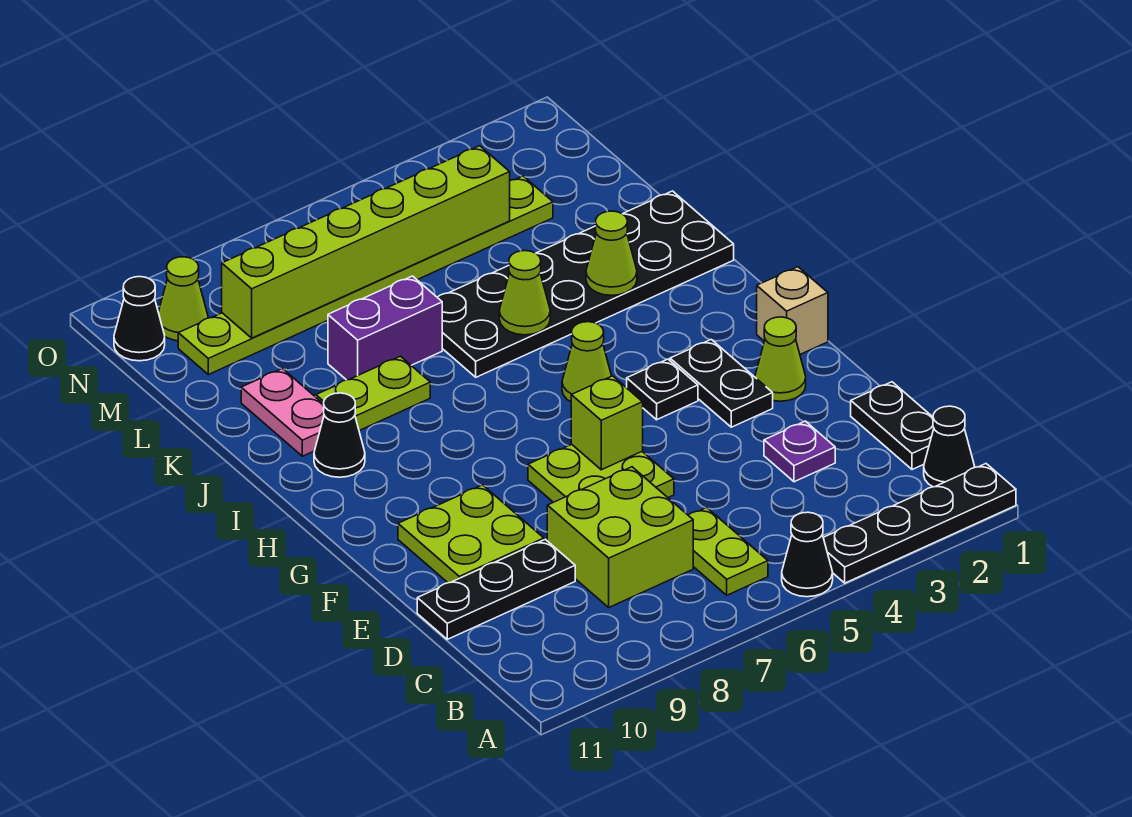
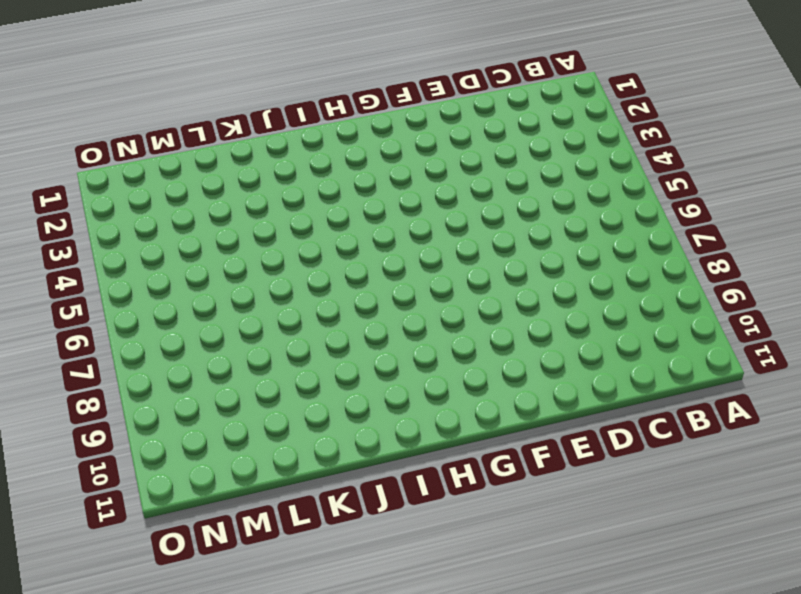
none -> black 1x4 plate [823,464,1016,583]
none -> black 1x1 cone [782,512,833,597]
none -> black 1x1 cone [924,406,975,487]

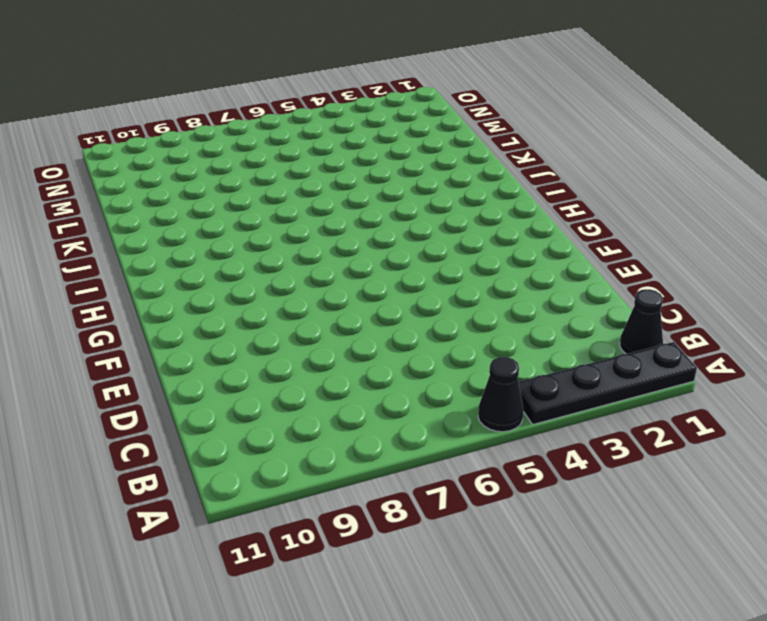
none -> lime 1x2 plate [688,508,768,595]
none -> black 1x2 plate [851,382,934,470]
none -> lime 2x2 brick [547,467,693,607]

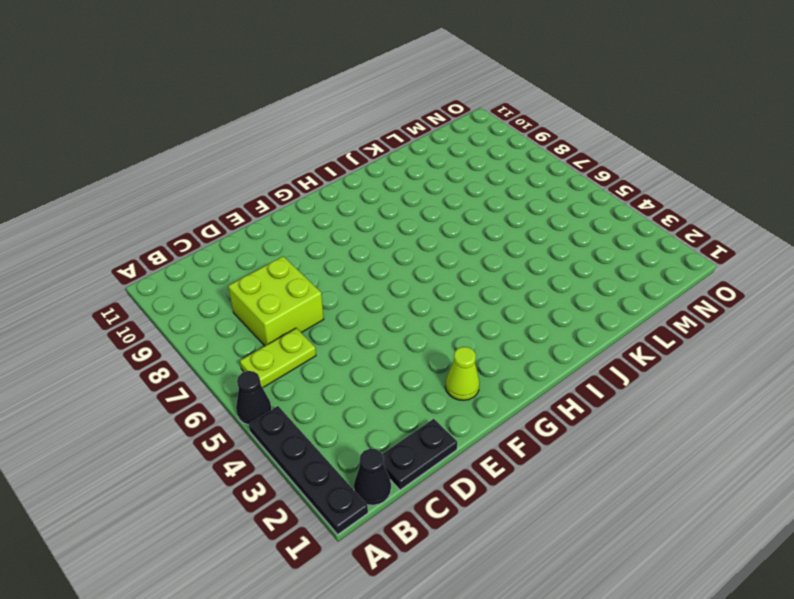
none -> purple 1x1 plate [764,421,835,482]
none -> black 1x3 plate [417,539,575,639]
none -> lime 2x2 plate [528,444,674,502]

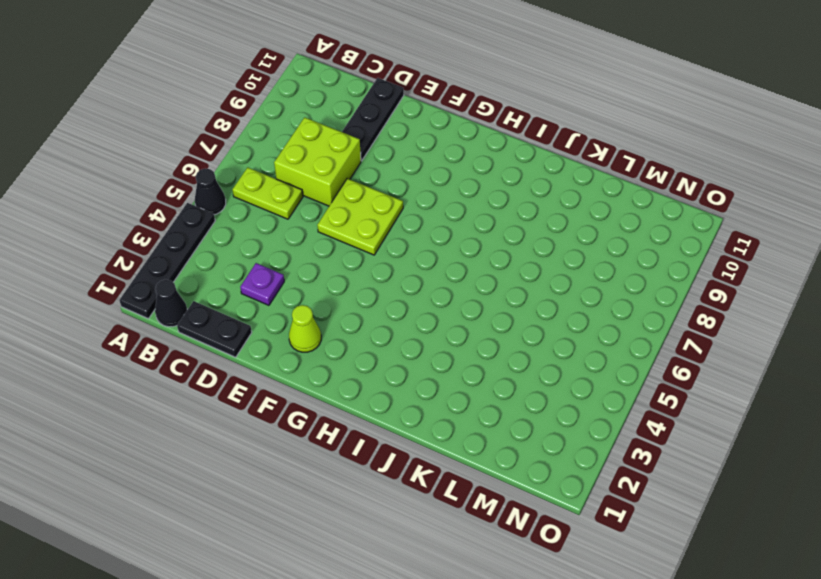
none -> lime 2x2 plate [398,485,544,583]
none -> black 1x2 plate [670,340,773,427]
none -> tan 1x1 brick [757,267,828,354]

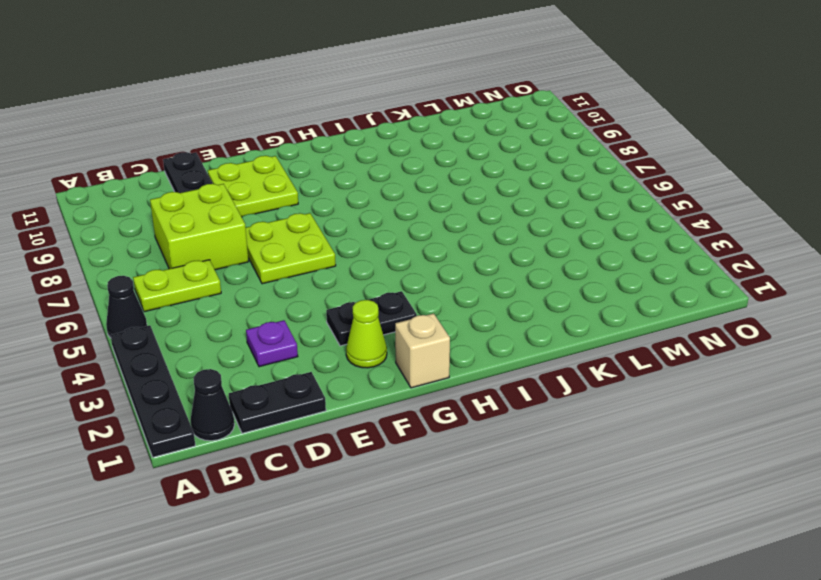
none -> black 1x1 plate [627,359,698,420]
none -> lime 1x1 cone [562,322,611,402]
none -> black 1x1 cone [314,393,365,477]

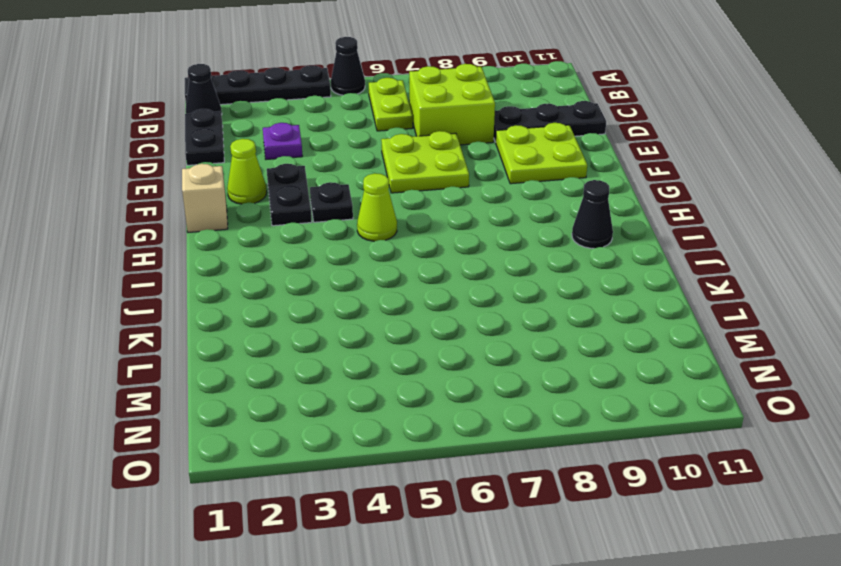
none -> black 2x6 plate [437,191,734,377]
none -> lime 1x2 plate [316,356,430,431]
none -> pink 1x2 plate [241,369,324,456]

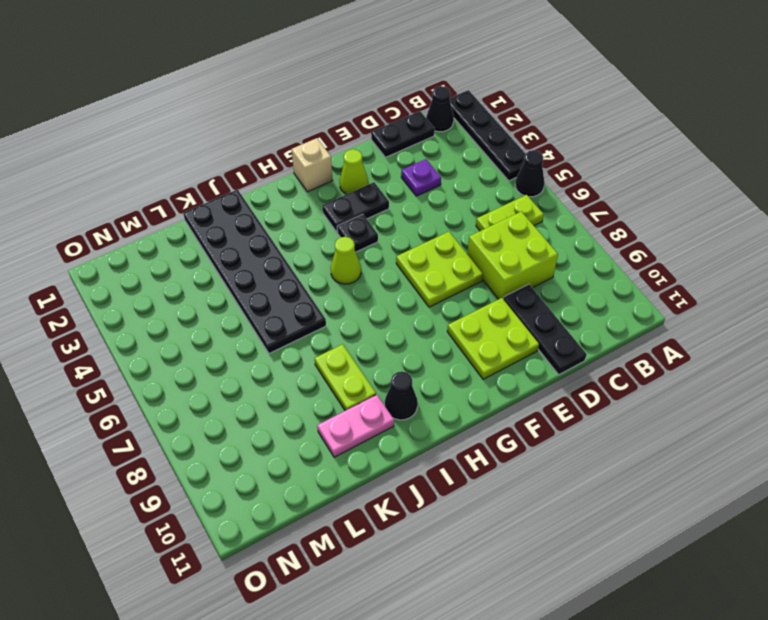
none -> purple 1x2 brick [328,276,442,380]
none -> lime 1x8 plate [178,176,553,375]
none -> lime 1x1 cone [158,257,208,341]

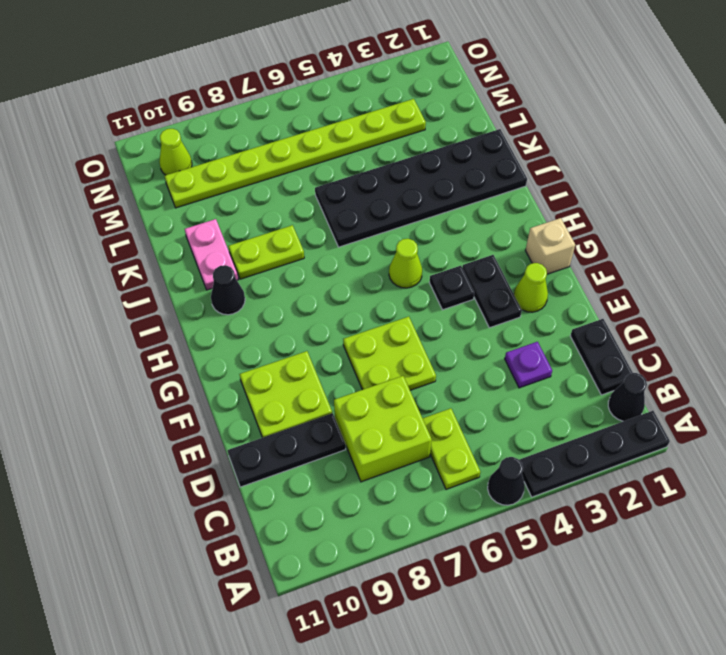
none -> purple 1x2 brick [328,276,442,380]
none -> black 1x1 cone [114,277,165,361]
none -> lime 1x1 brick [571,376,643,470]

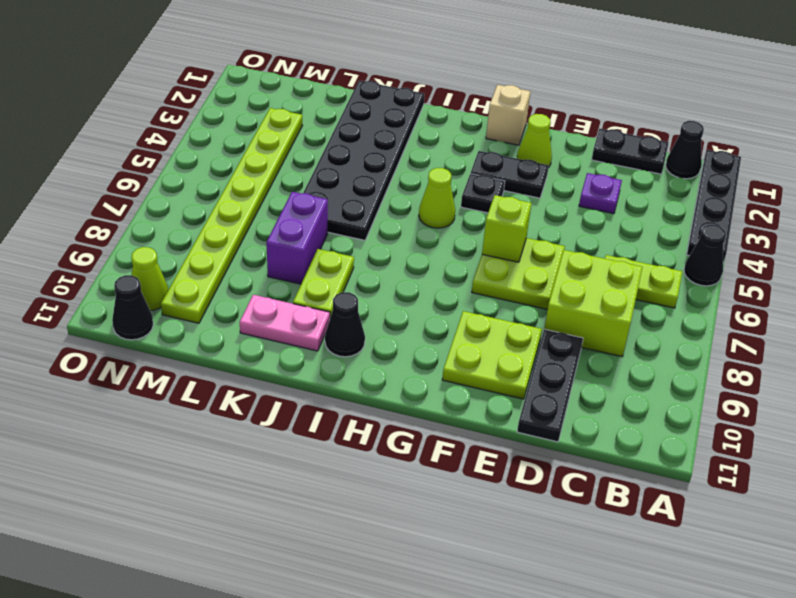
none -> lime 1x1 cone [586,211,637,295]
none -> lime 1x1 cone [499,251,550,335]
none -> lime 1x6 brick [222,146,510,338]

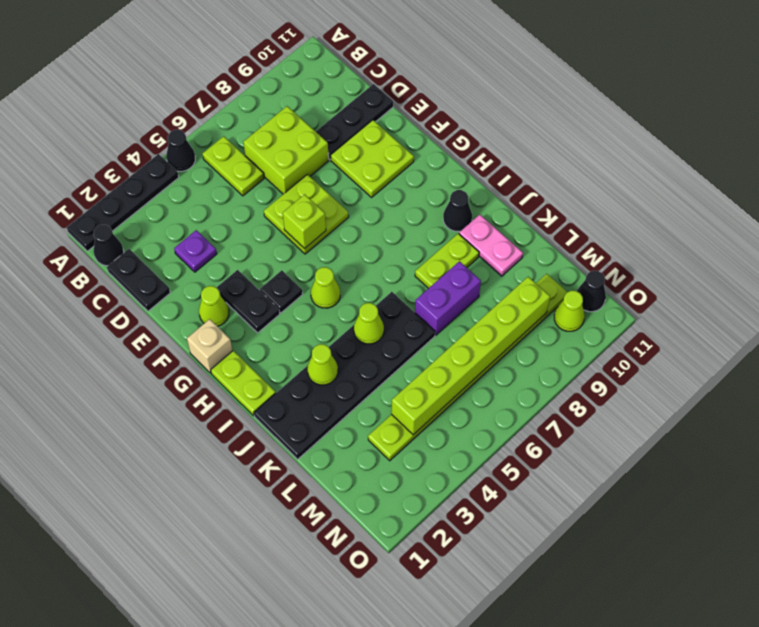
lime 1x2 plate [211,351,276,416] -> none

